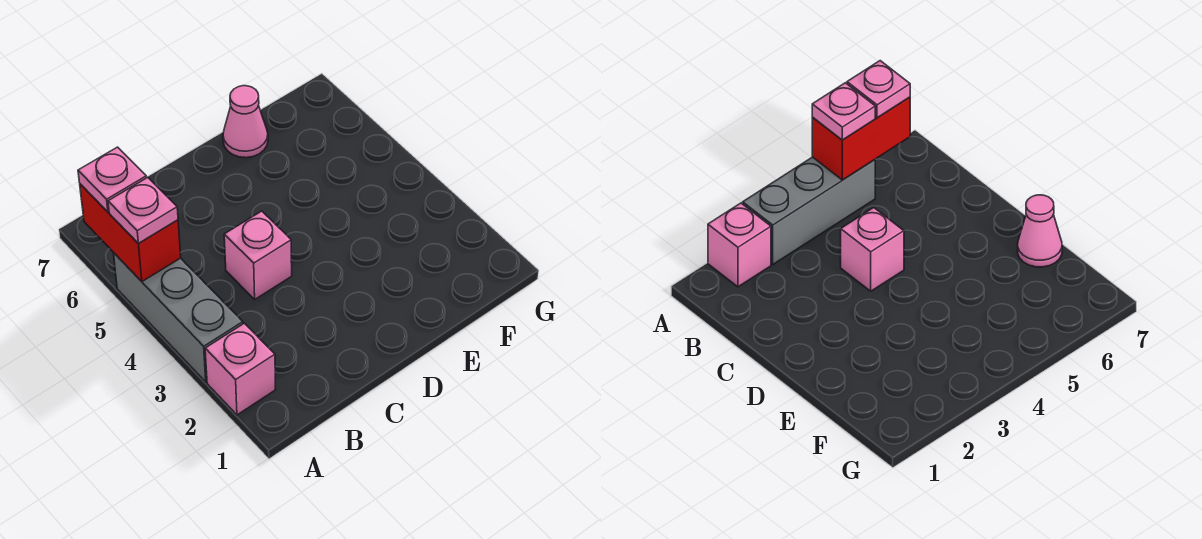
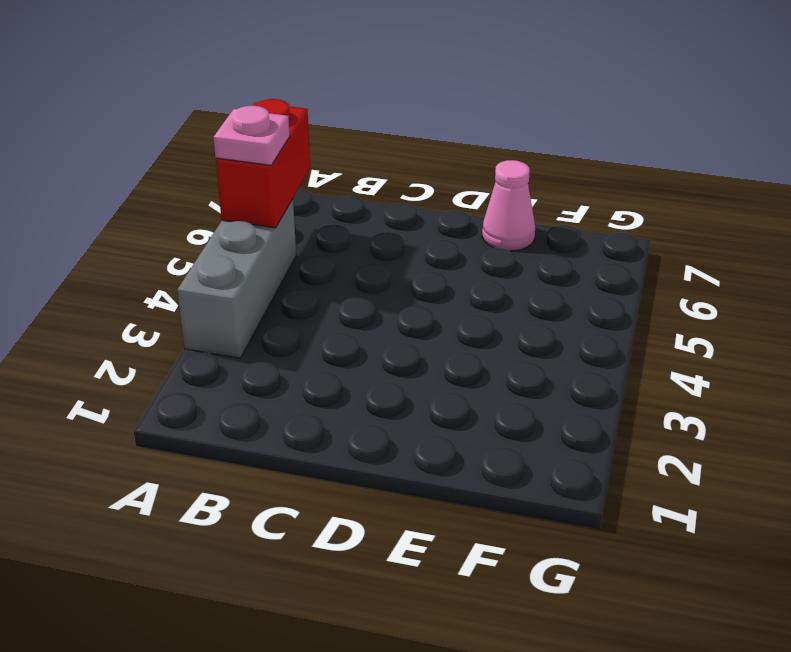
none -> pink 1x1 brick [205,323,276,415]
none -> pink 1x1 brick [224,211,292,299]

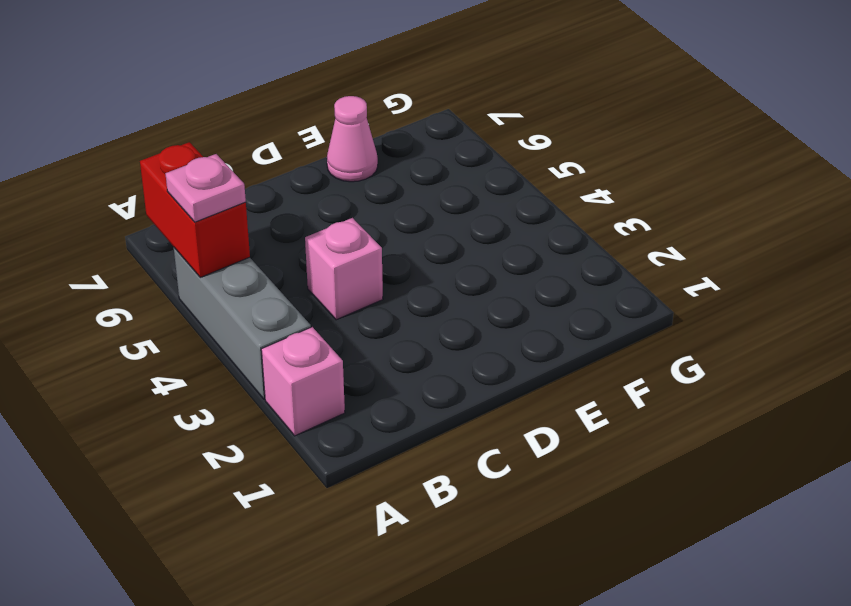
none -> pink 1x1 plate [78,147,147,212]

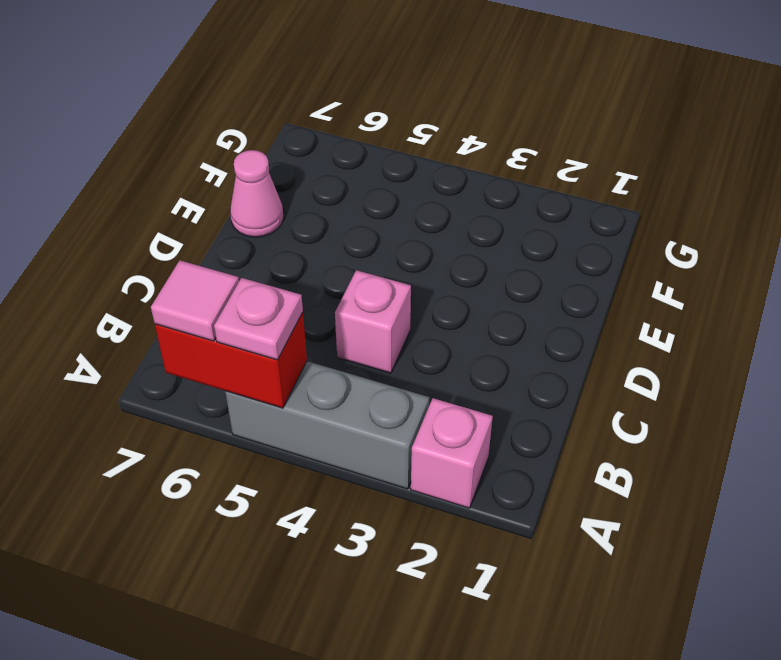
pink 1x1 tile [151,260,239,341] -> pink 1x1 plate [78,147,147,212]

